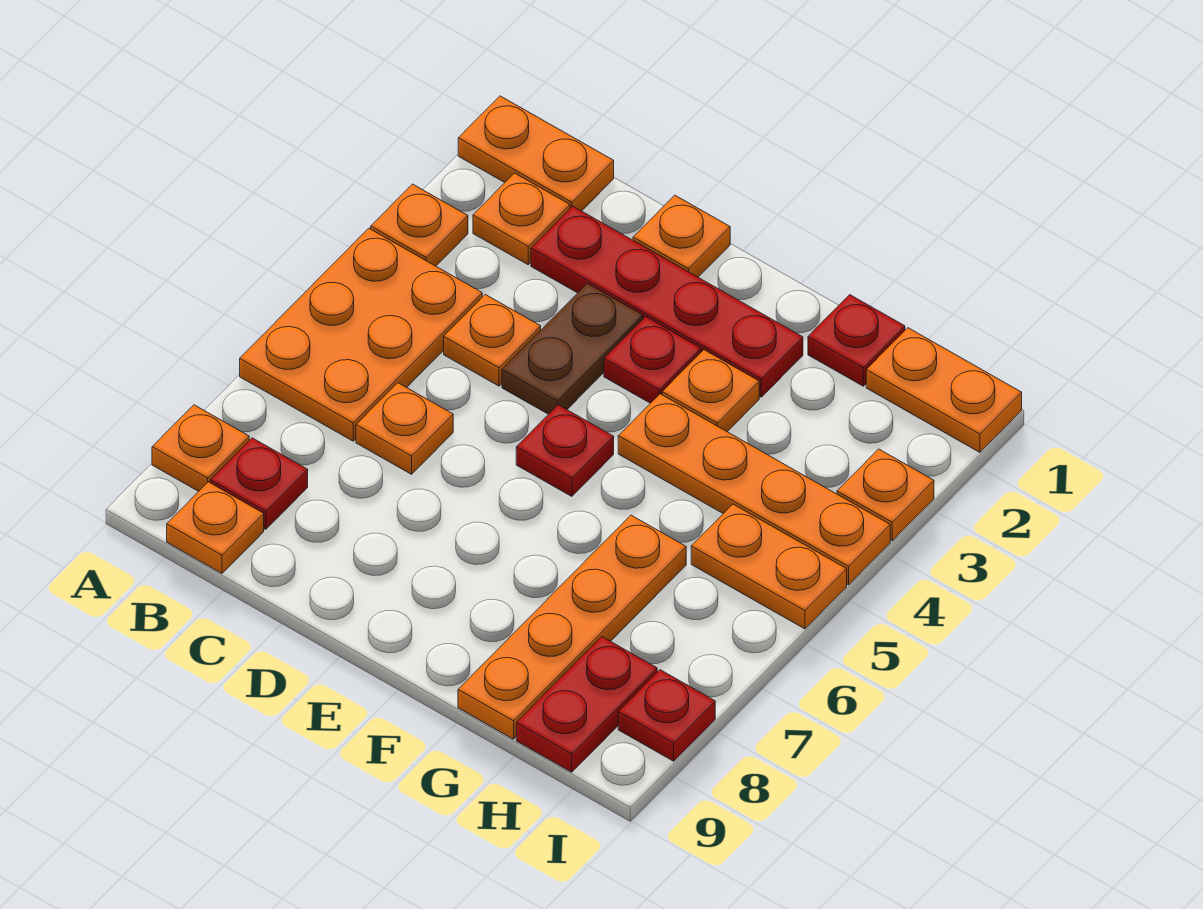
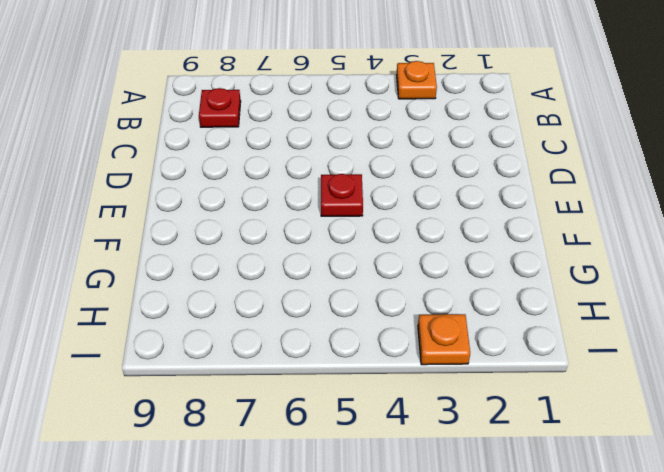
none -> orange 1x2 plate [458,96,614,211]
none -> orange 2x3 plate [240,228,482,441]
none -> orange 1x1 plate [152,405,249,491]

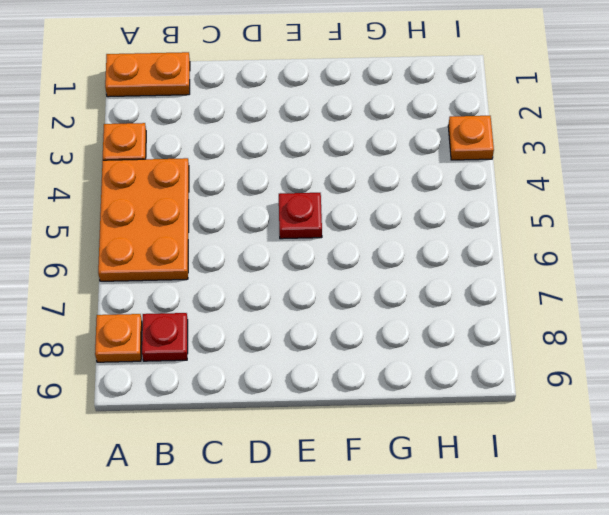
none -> orange 1x1 plate [473,173,570,265]
none -> orange 1x1 plate [167,482,264,573]
none -> red 1x4 plate [531,206,803,397]

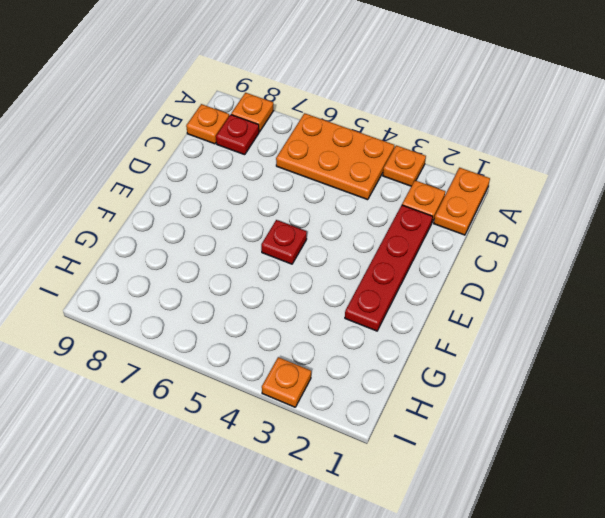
none -> orange 1x1 plate [444,294,541,386]
none -> orange 1x1 plate [356,383,453,474]
none -> orange 1x1 plate [633,195,730,277]

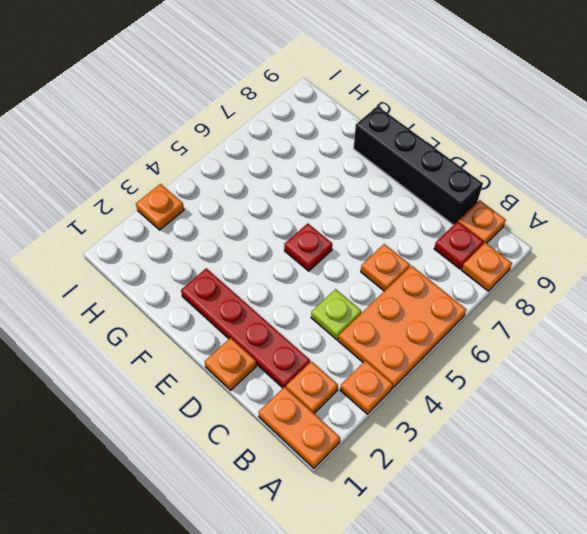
lime 1x1 plate [311,289,361,340] -> orange 1x1 plate [444,294,541,386]
black 1x4 brick [354,106,483,225] -> none
none -> brown 1x2 plate [502,283,643,414]
none -> red 1x1 plate [604,317,701,403]
none -> orange 1x1 plate [662,350,759,432]

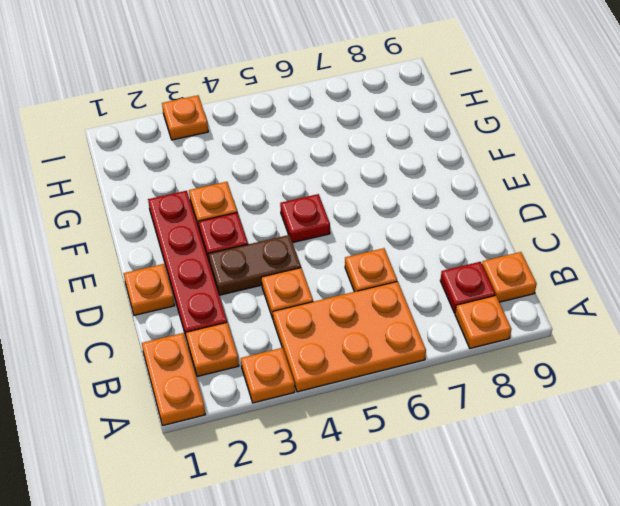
none -> orange 1x4 plate [618,394,890,585]
none -> red 1x1 plate [808,295,905,386]
none -> orange 1x4 plate [458,515,686,739]

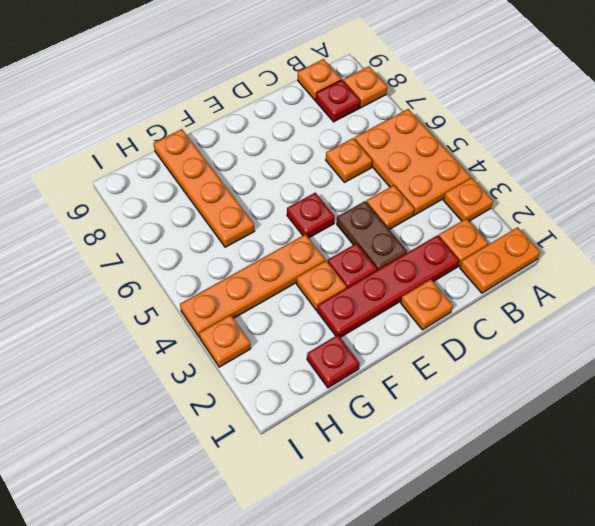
none -> orange 1x2 plate [866,328,1022,452]
none -> orange 1x2 plate [691,504,847,629]
none -> red 1x2 plate [516,637,657,772]

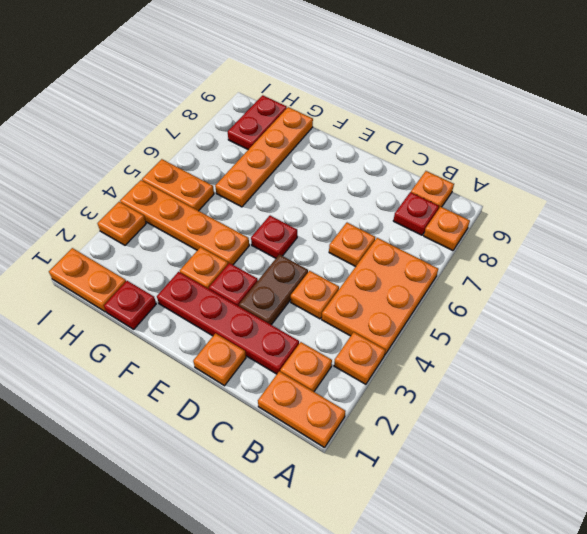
none -> red 1x1 plate [618,670,715,761]

